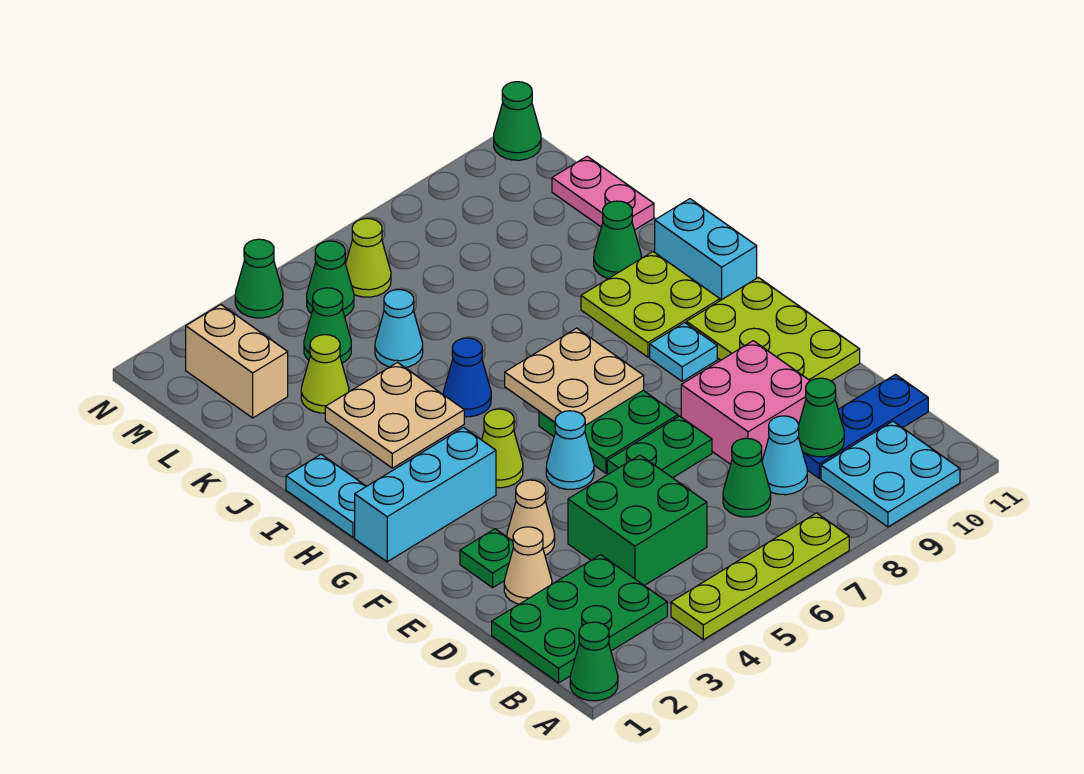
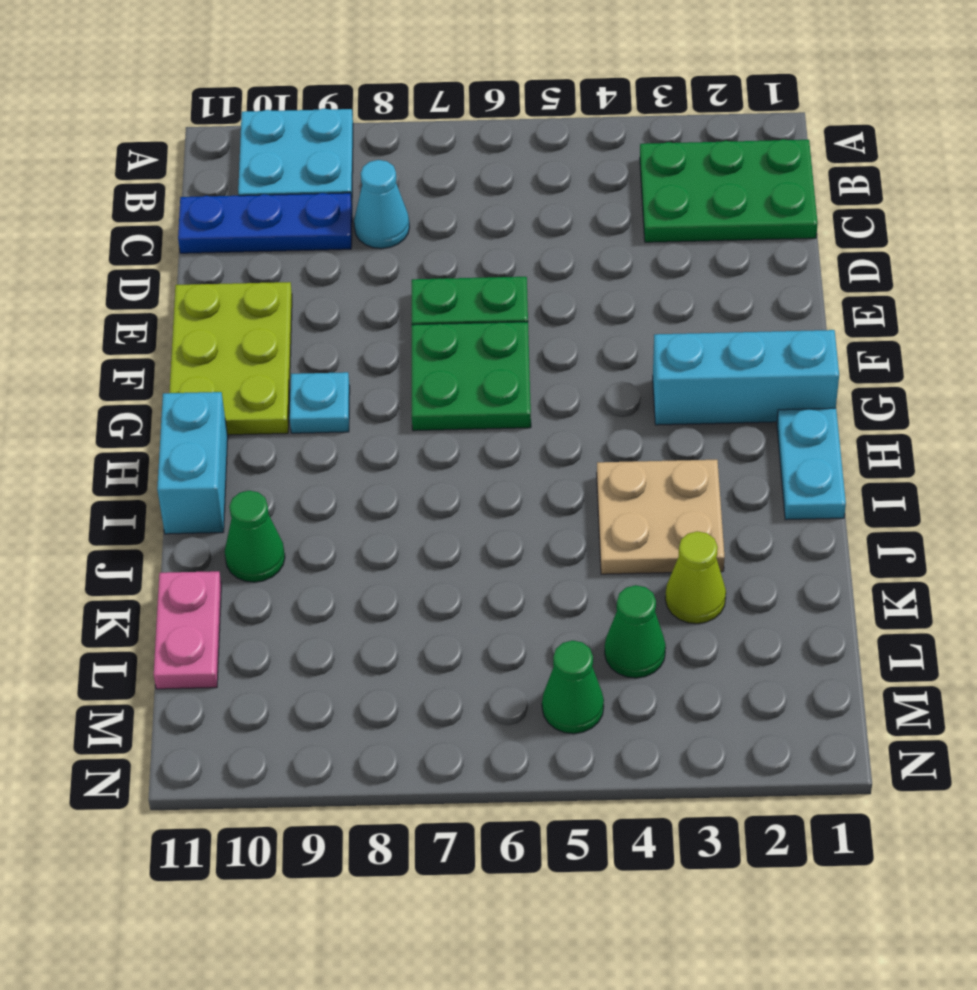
none -> green 1x1 cone [570,622,618,701]
none -> lime 1x4 plate [671,513,849,640]
none -> green 2x2 brick [568,455,707,585]
none -> green 1x1 cone [723,438,771,517]

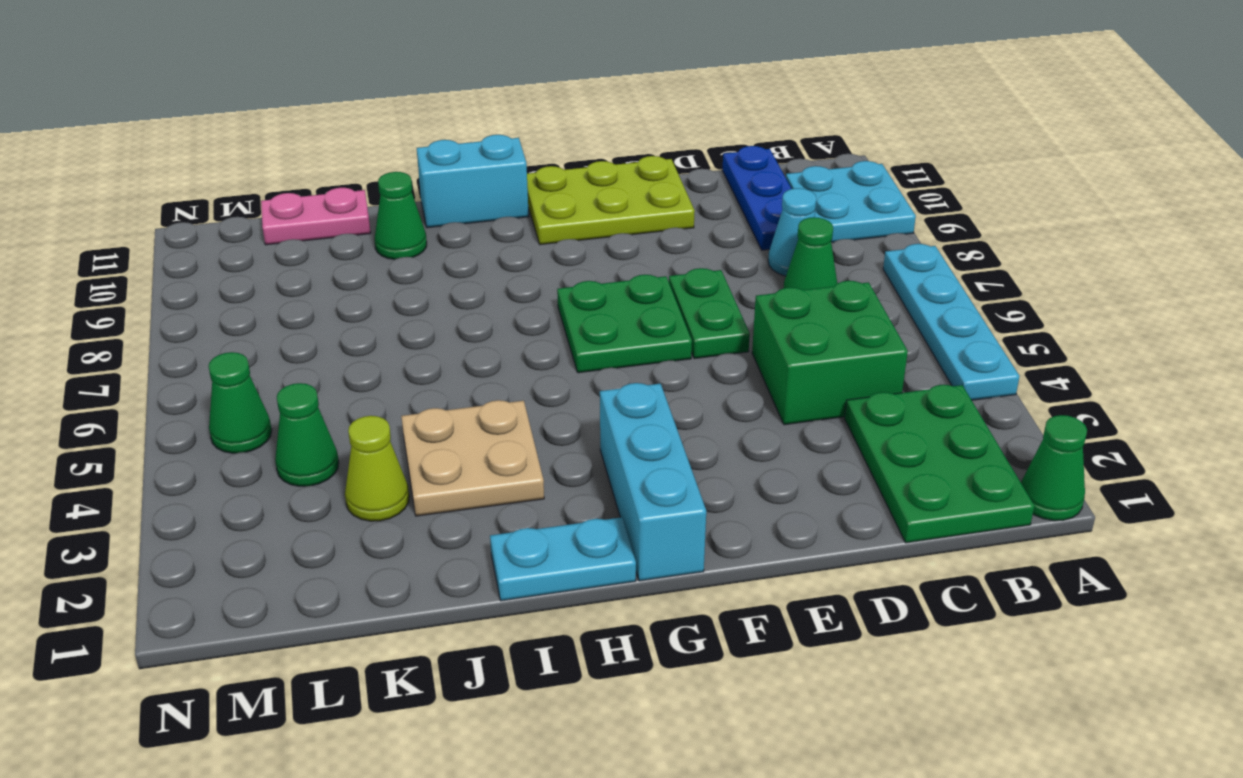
cyan 1x4 plate [883,244,1020,400] -> lime 1x4 plate [671,513,849,640]
none -> tan 1x1 cone [504,527,552,604]
none -> pink 2x2 brick [681,341,810,464]
none -> green 1x1 plate [460,529,514,588]
none -> tan 1x1 cone [507,480,555,555]

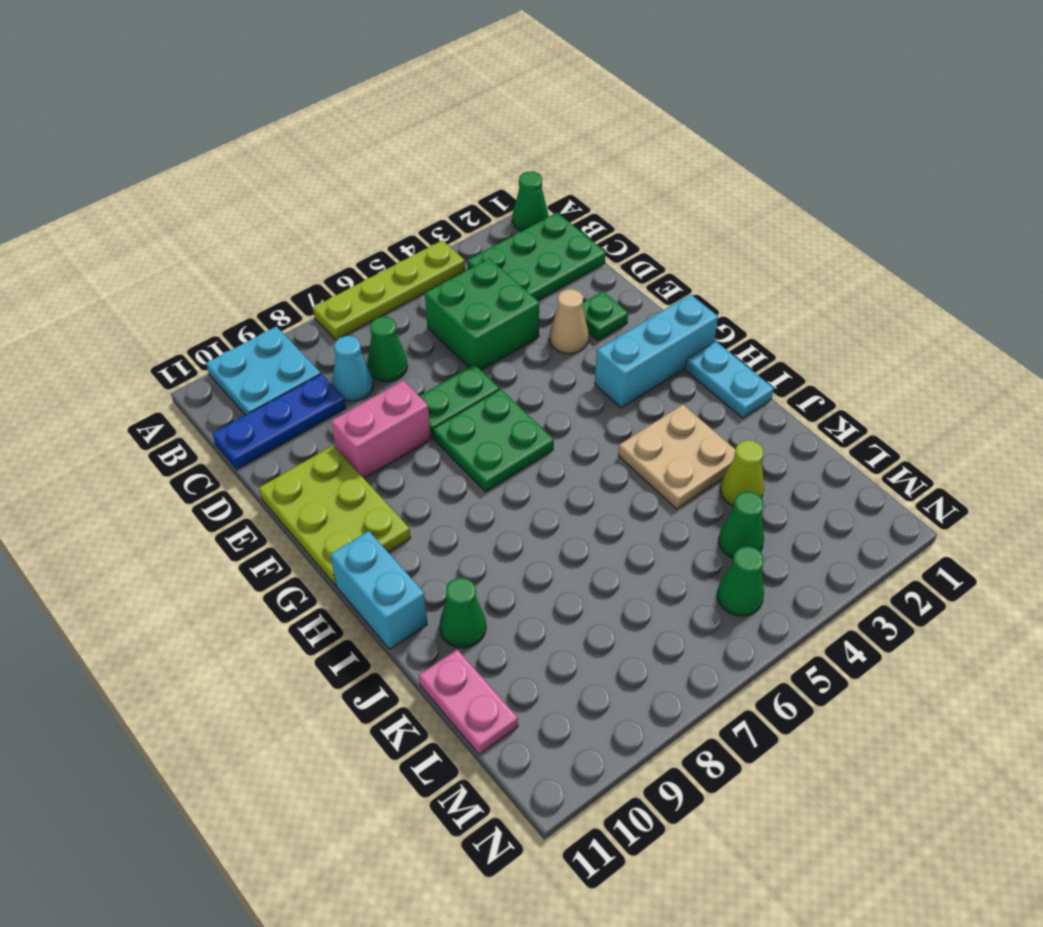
pink 1x2 brick [331,380,431,478] -> pink 2x2 brick [681,341,810,464]
none -> tan 1x1 cone [504,527,552,604]
none -> cyan 1x1 cone [546,411,594,489]
none -> lime 1x1 cone [482,409,523,488]
none -> cyan 1x1 plate [650,323,717,381]

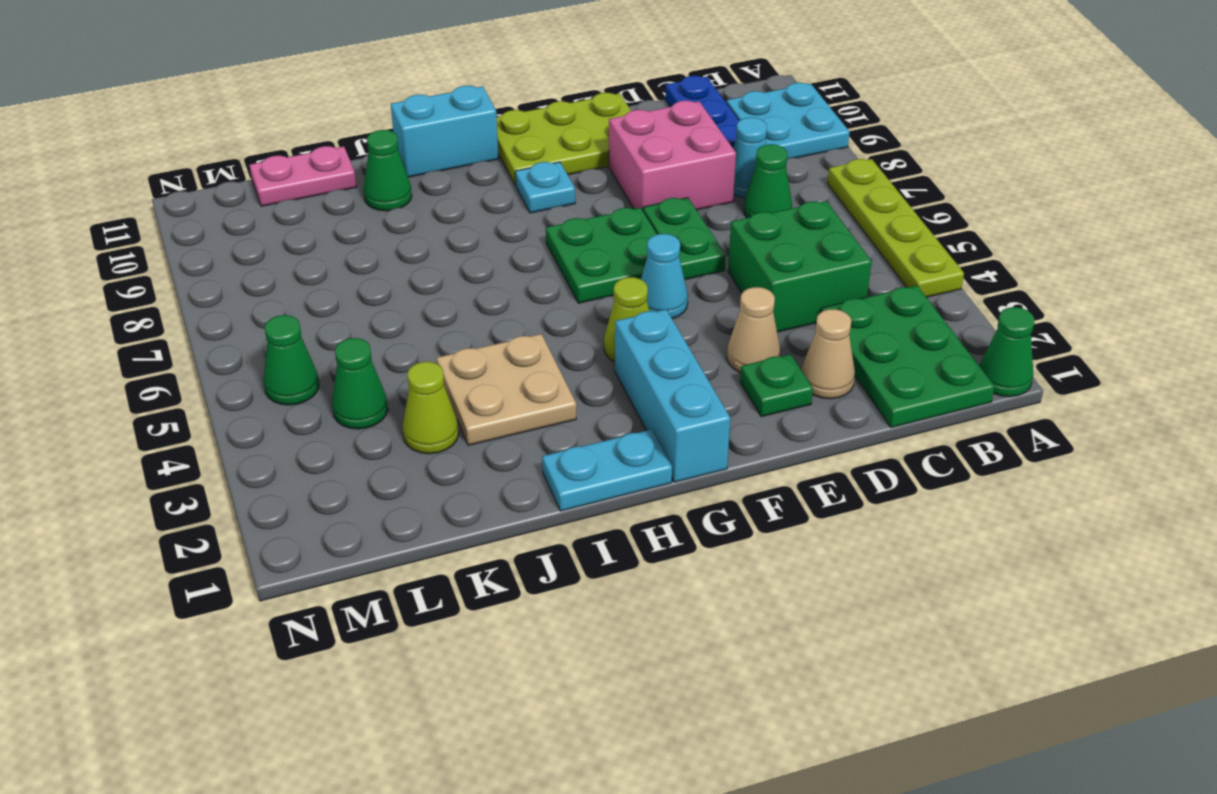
none -> lime 2x2 plate [581,252,720,357]
none -> blue 1x1 cone [444,338,491,417]
none -> cyan 1x1 cone [375,290,423,367]
none -> tan 1x2 brick [186,305,288,418]

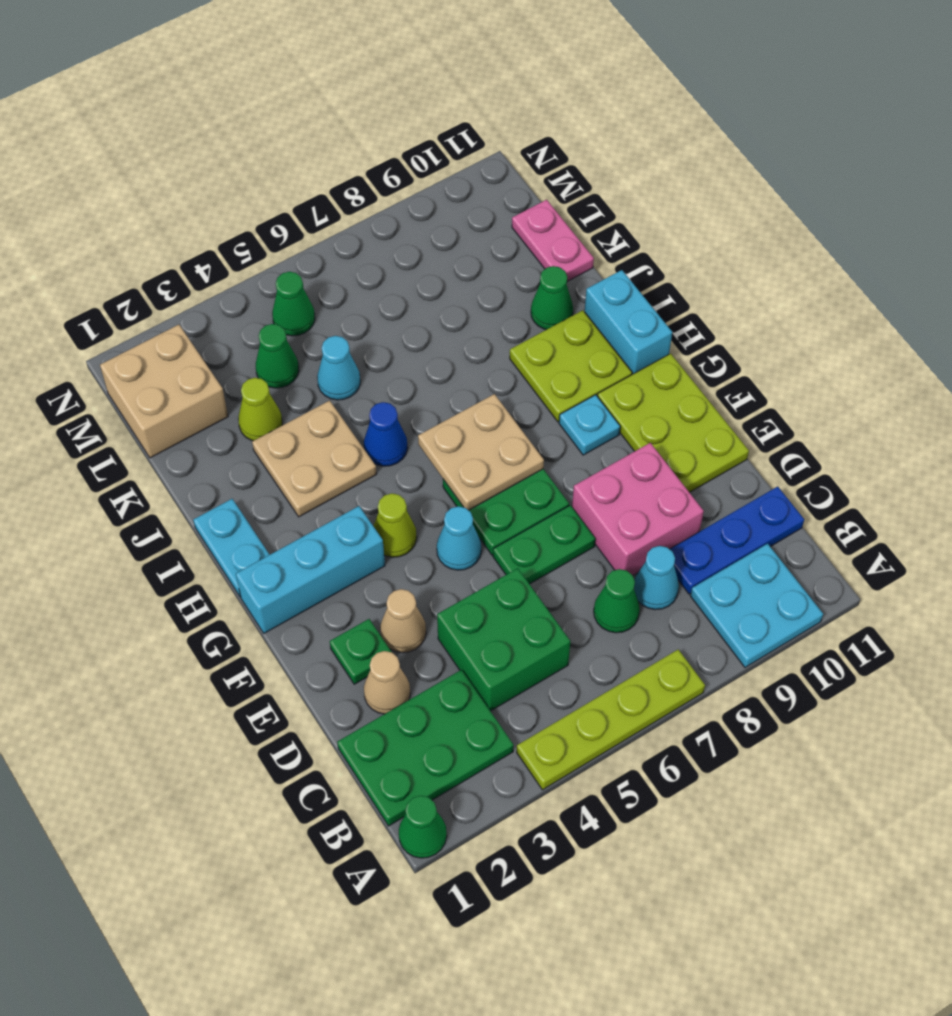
tan 2x2 brick [100,325,228,458] -> tan 1x2 brick [186,305,288,418]
none -> lime 1x1 cone [346,219,391,297]
none -> green 1x1 cone [235,239,283,318]
none -> green 1x1 cone [494,82,541,160]
none -> green 1x1 cone [798,378,844,457]

